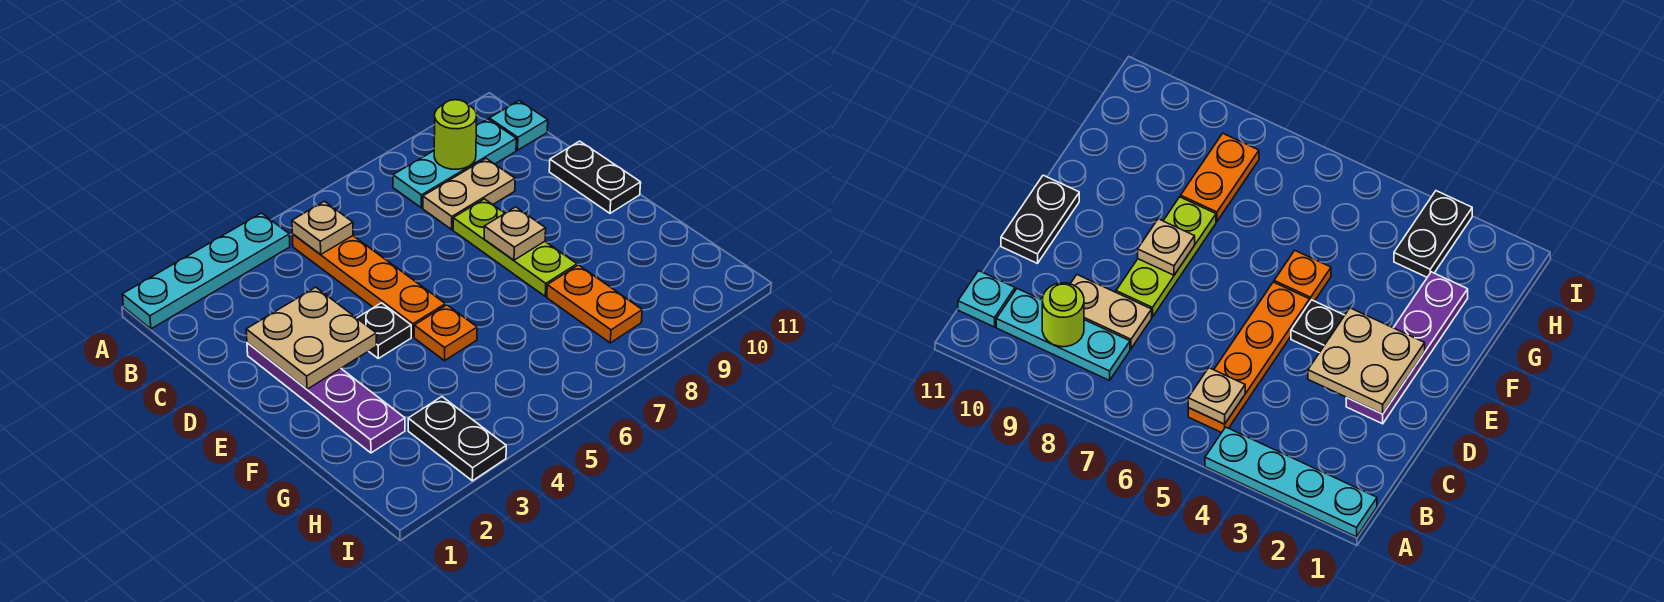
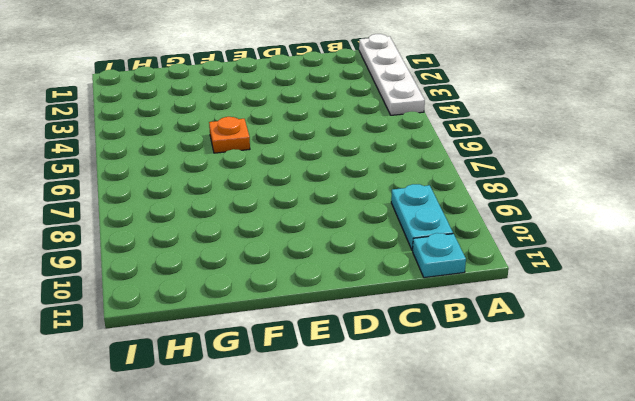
white 1x4 plate [359,34,425,115] -> cyan 1x4 plate [122,213,290,329]
cyan 1x2 plate [391,184,453,251] -> cyan 1x3 plate [393,119,516,208]
none -> orange 1x4 plate [292,234,445,337]
none -> tan 1x2 plate [423,158,515,229]
none -> purple 1x4 plate [247,343,405,453]

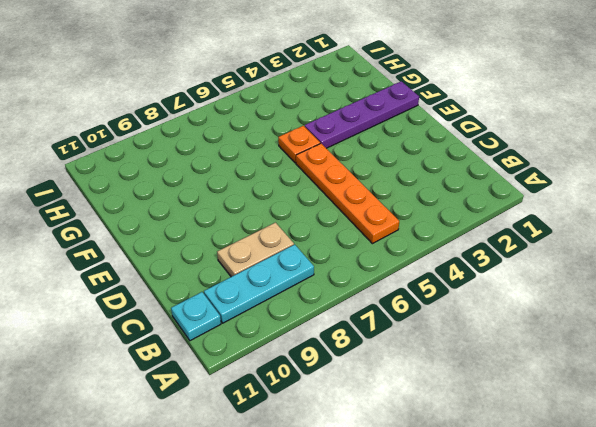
purple 1x4 plate [305,81,419,148] -> purple 1x4 plate turned to [247,343,405,453]
none -> cyan 1x4 plate [122,213,290,329]
none -> lime 1x3 plate [453,199,577,296]
none -> black 1x2 plate [549,141,641,213]

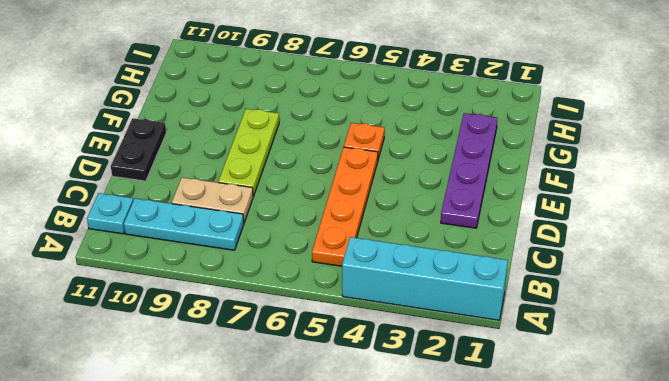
cyan 1x4 brick [342,237,508,320] -> cyan 1x4 plate [122,213,290,329]
none -> black 1x1 plate [357,303,411,358]
none -> orange 1x2 plate [547,265,642,343]
none -> black 1x2 plate [408,397,506,481]

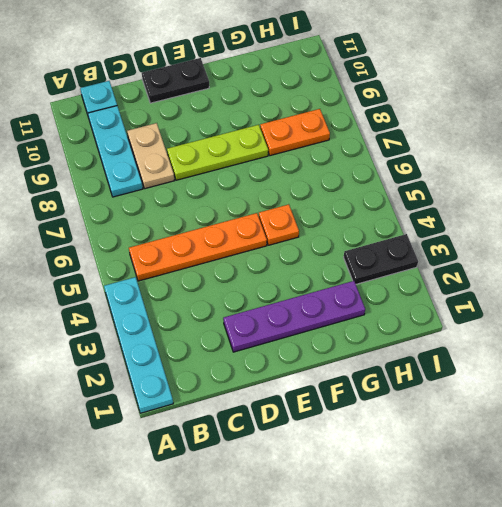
none -> black 1x1 plate [357,303,411,358]
none -> tan 1x1 plate [292,201,353,255]
none -> lime 1x1 round brick [434,100,477,169]

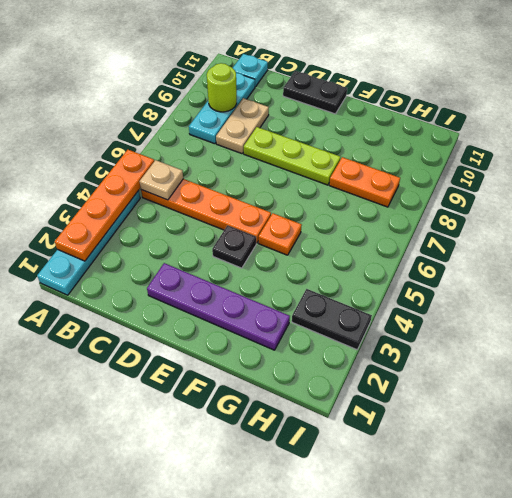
orange 1x4 plate [55,150,154,261] -> none
none -> tan 2x2 plate [246,287,376,389]
none -> tan 1x1 plate [484,207,546,260]

